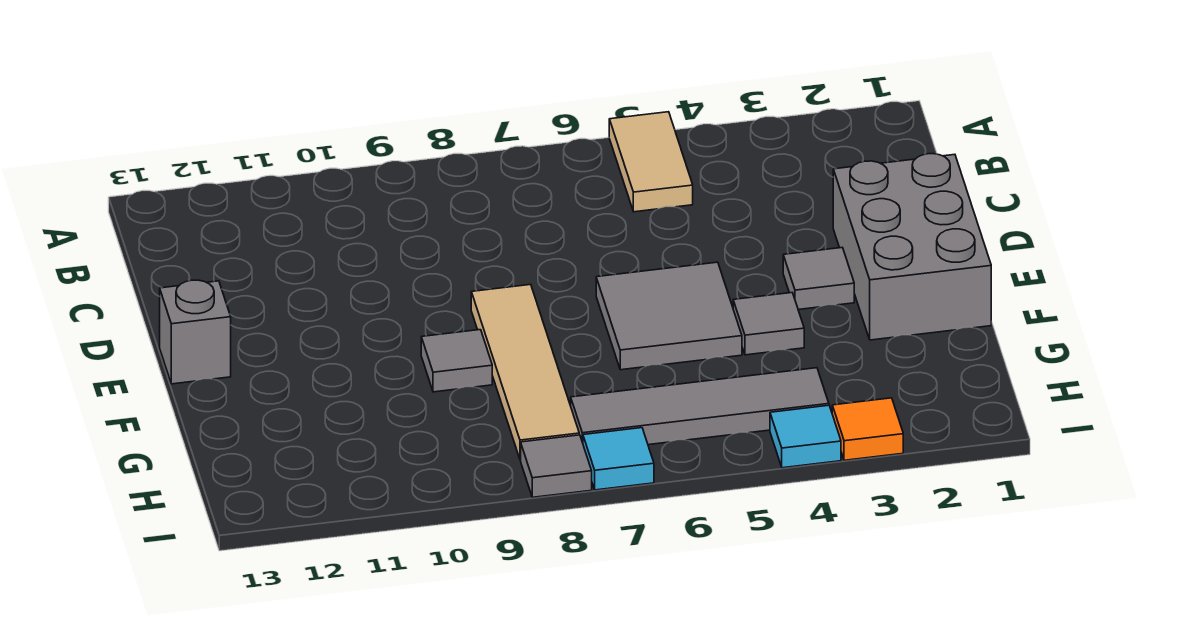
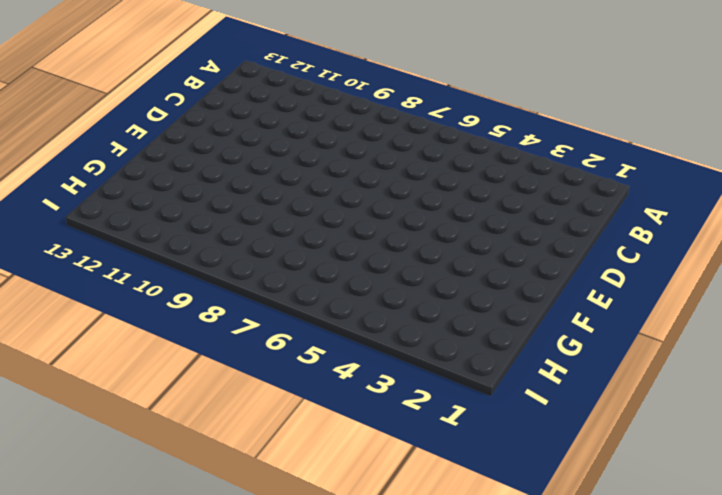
none -> tan 1x2 tile [609,112,693,212]
none -> grey 2x3 brick [833,154,991,340]
none -> grey 1x1 tile [783,248,854,310]

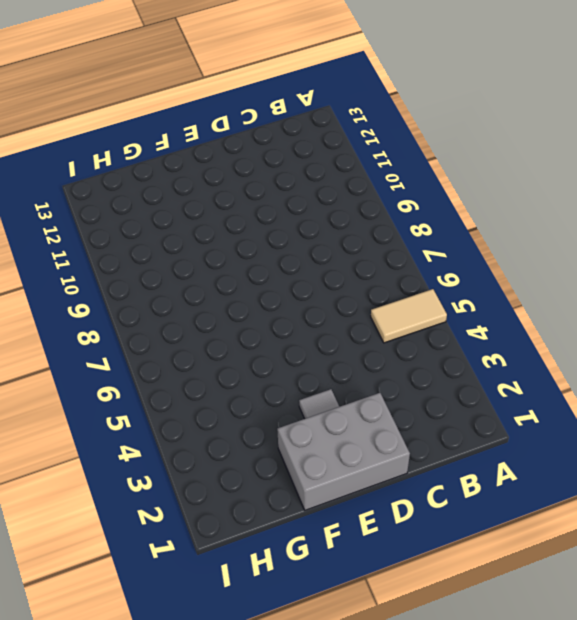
none -> grey 2x2 tile [596,262,742,370]
none -> tan 1x4 tile [471,284,579,460]
none -> grey 1x1 brick [160,280,231,384]

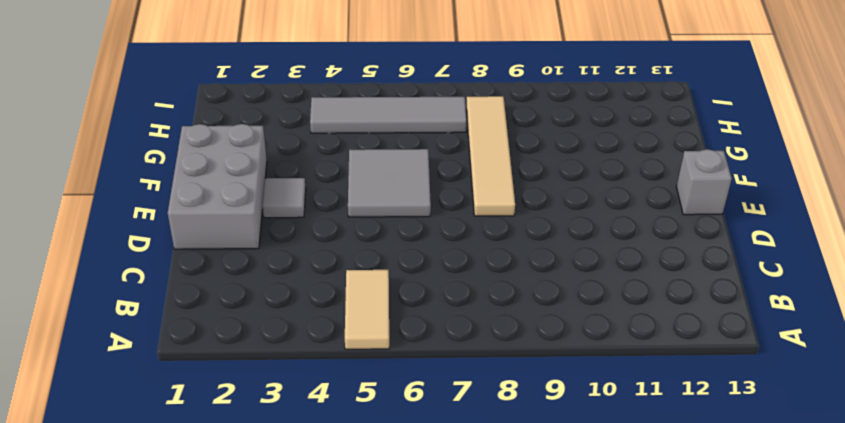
none -> grey 1x1 tile [733,293,804,355]
none -> grey 1x1 tile [421,330,492,392]
none -> orange 1x1 tile [832,398,903,460]

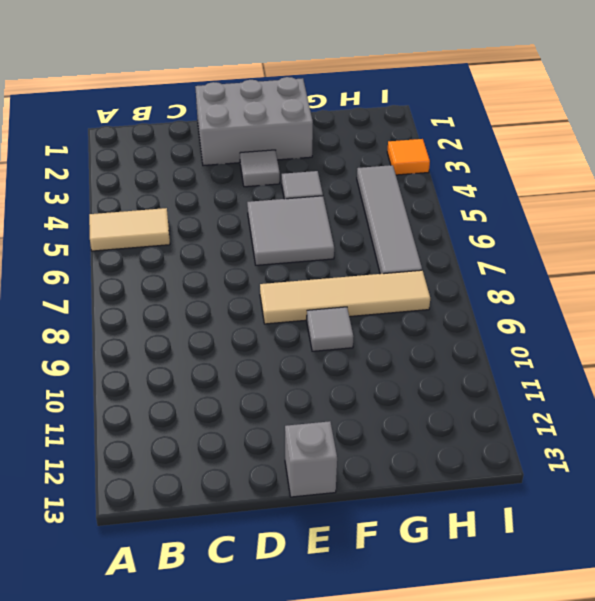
none -> cyan 1x1 tile [770,405,841,468]
none -> cyan 1x1 tile [583,428,654,490]
none -> grey 1x1 tile [521,435,592,497]

